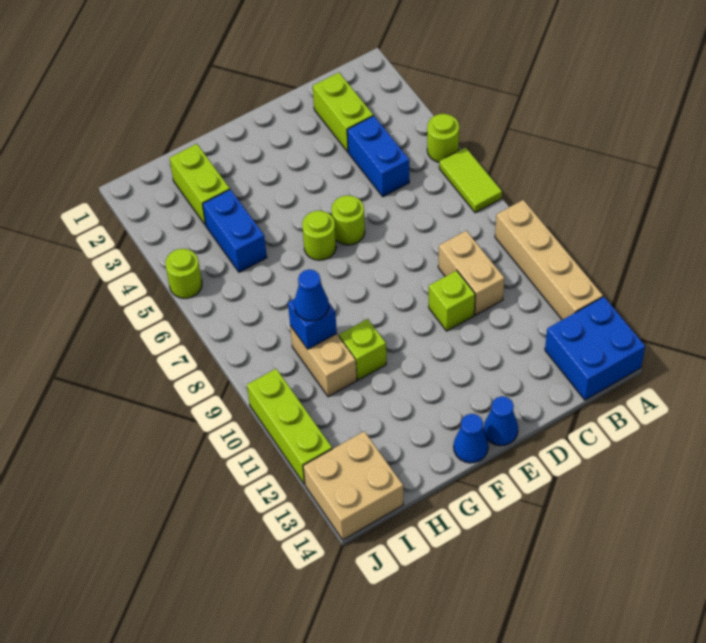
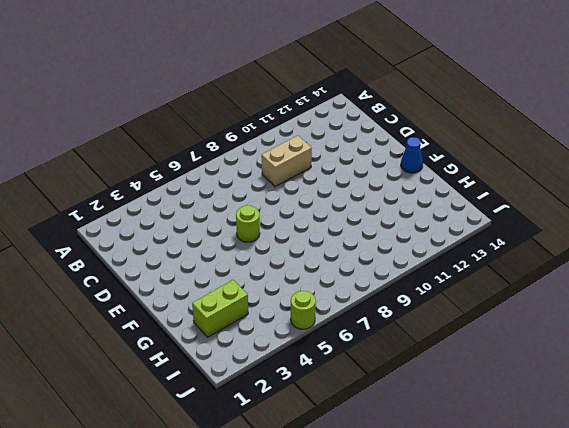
none -> lime 1x1 round brick [427,114,459,162]
none -> lime 1x2 tile [439,147,502,213]
none -> tan 1x4 brick [495,200,603,320]

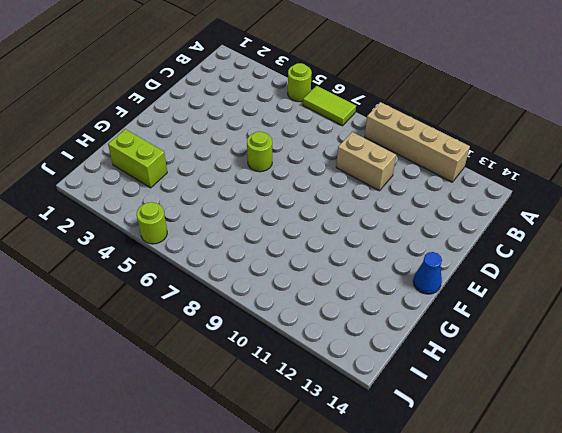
none -> blue 2x2 brick [545,297,645,400]
none -> lime 1x2 brick [313,73,373,152]
none -> blue 1x2 brick [347,116,409,197]

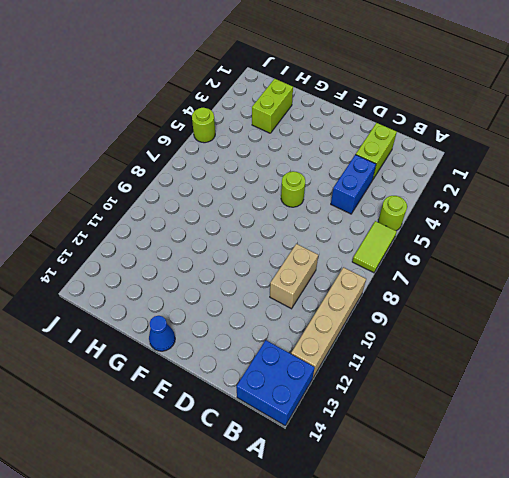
none -> lime 1x1 brick [429,270,475,331]
none -> blue 1x1 cone [484,396,518,446]
none -> lime 1x1 round brick [302,211,336,260]

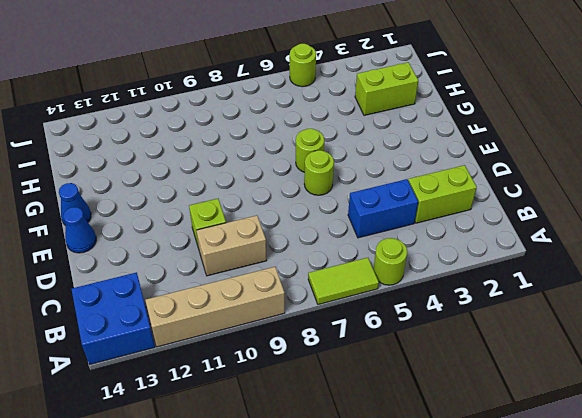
none -> lime 1x1 brick [339,319,386,380]
none -> blue 1x2 brick [203,189,267,272]
none -> tan 1x2 brick [290,326,357,397]

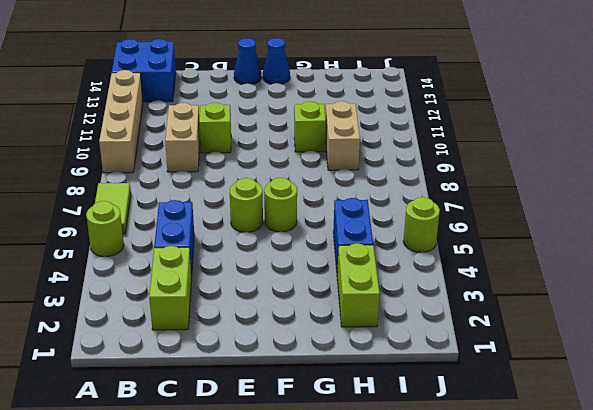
none -> tan 2x2 brick [303,431,403,540]
none -> lime 1x3 brick [247,369,332,484]
none -> blue 1x1 brick [288,299,337,349]

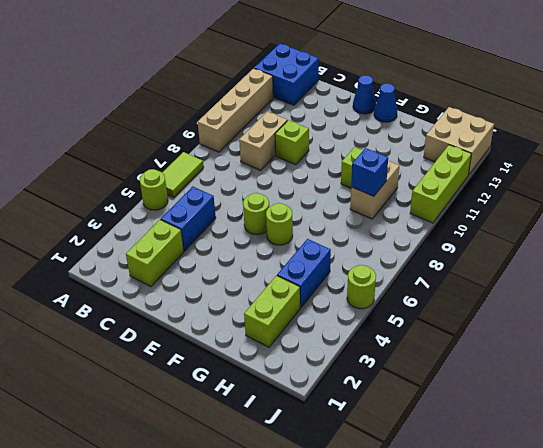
none -> blue 1x1 cone [294,269,329,321]

